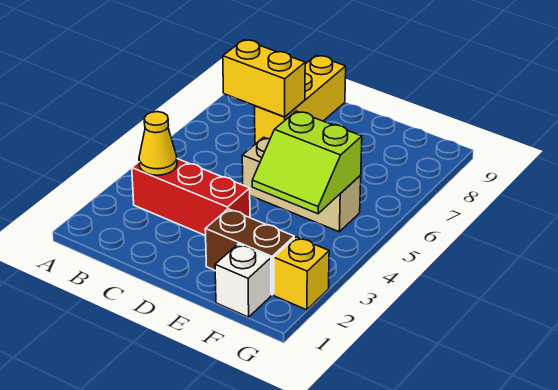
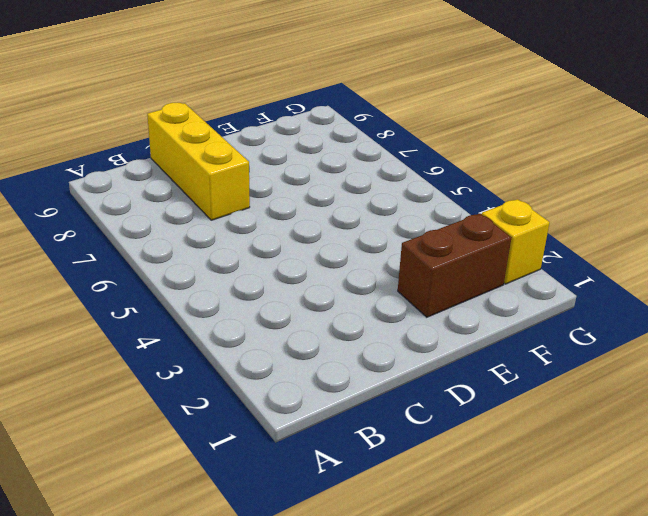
none -> red 1x3 brick [132,159,250,236]
none -> tan 1x3 brick [242,137,361,232]

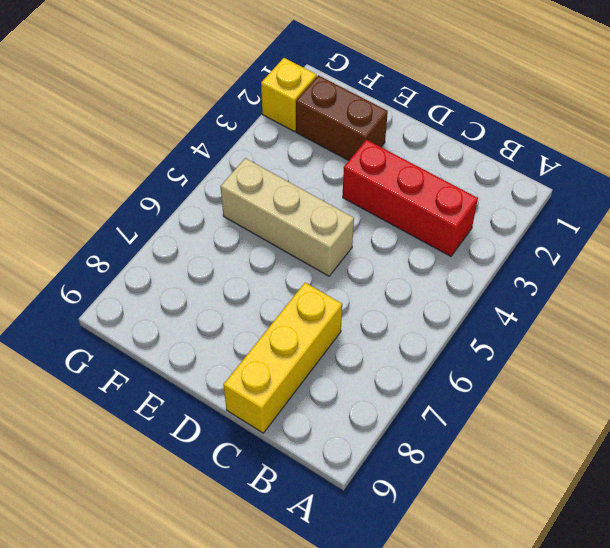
none -> white 1x1 brick [215,244,271,317]
none -> yellow 1x1 cone [139,112,177,175]

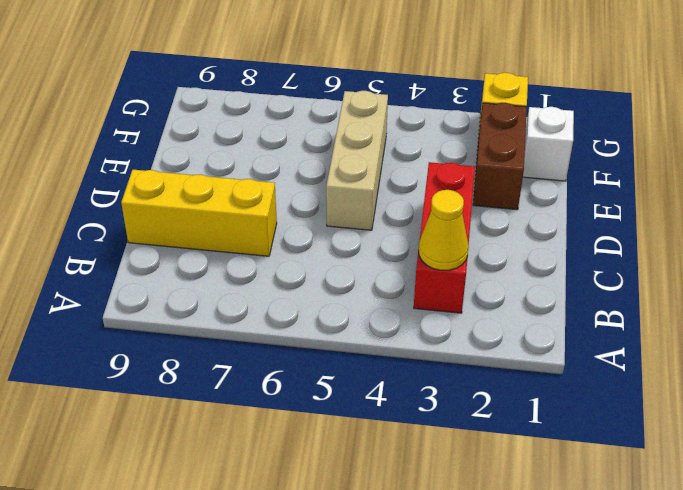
none -> yellow 1x2 brick [223,40,305,117]
none -> lime 2x2 slope [252,111,362,214]

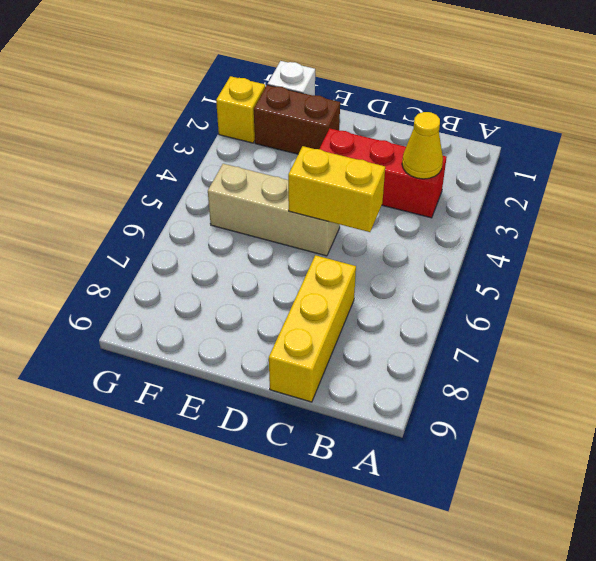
yellow 1x2 brick [288,146,385,232] -> yellow 1x2 brick moved to [223,40,305,117]
none -> lime 2x2 slope [252,111,362,214]

